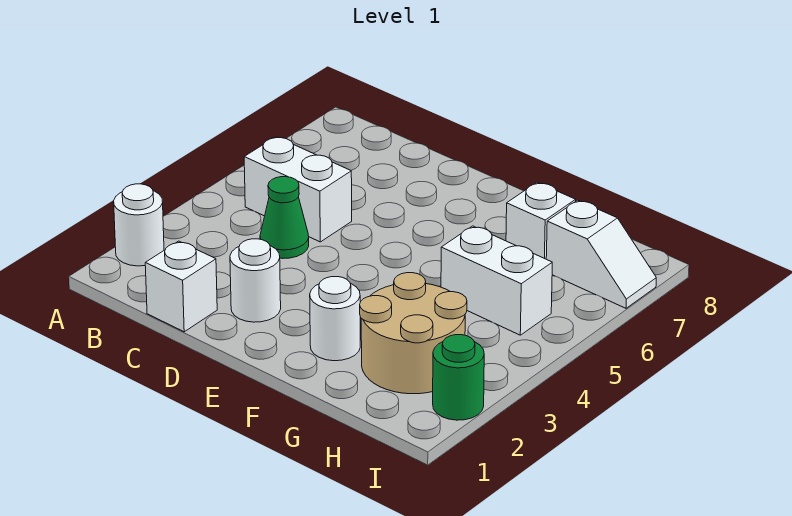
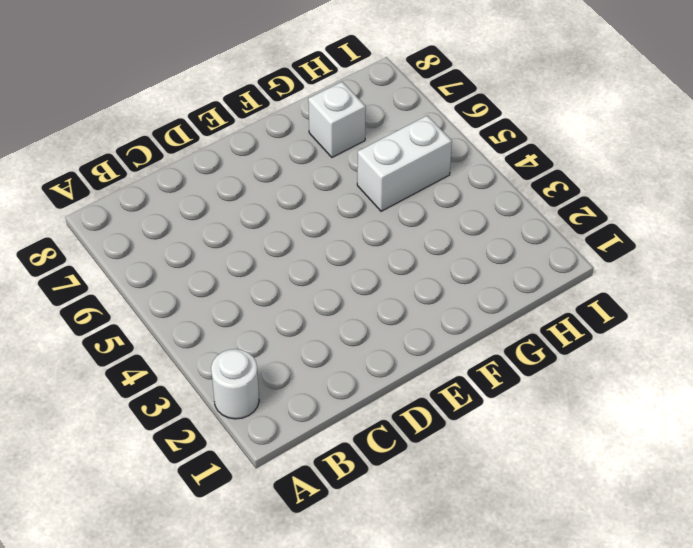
none -> white 1x2 brick [244,137,352,242]
none -> white 1x1 brick [145,241,217,332]

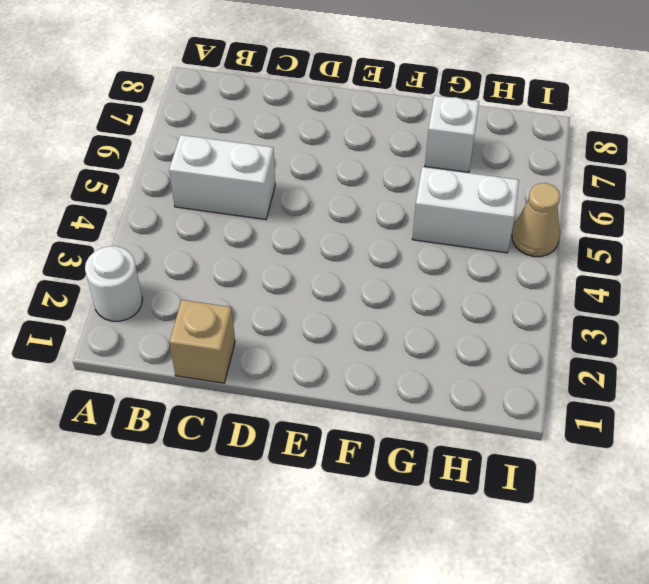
tan 1x1 brick [169,300,235,383] -> white 1x1 brick [145,241,217,332]
tan 1x1 cone [512,183,560,257] -> none
none -> green 1x1 cone [260,177,309,259]
none -> white 1x1 round brick [230,239,281,322]

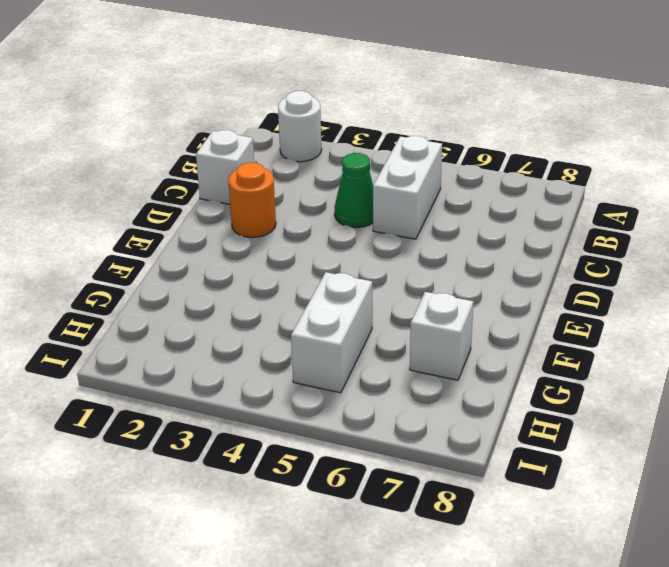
orange 1x1 round brick [228,163,276,238] -> white 1x1 round brick [230,239,281,322]
none -> white 1x1 round brick [310,277,360,361]
none -> tan 2x2 round brick [360,273,467,394]

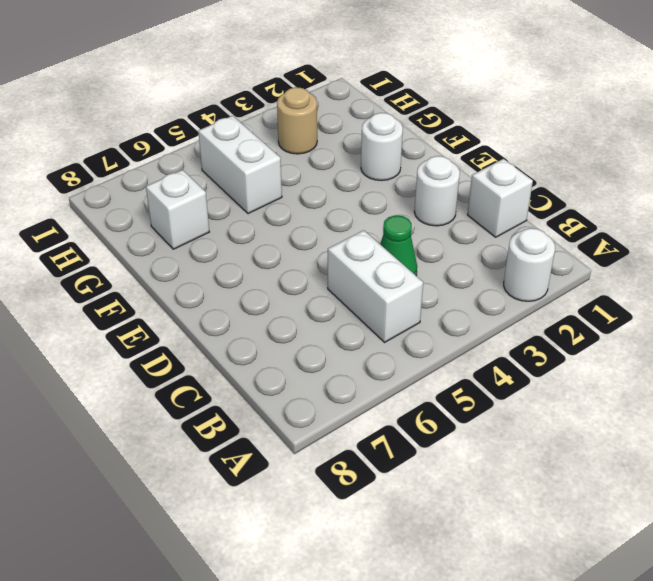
tan 1x1 round brick [277,87,317,154] -> tan 2x2 round brick [360,273,467,394]
none -> white 1x2 slope [546,200,656,308]
none -> green 1x1 round brick [433,335,484,420]

